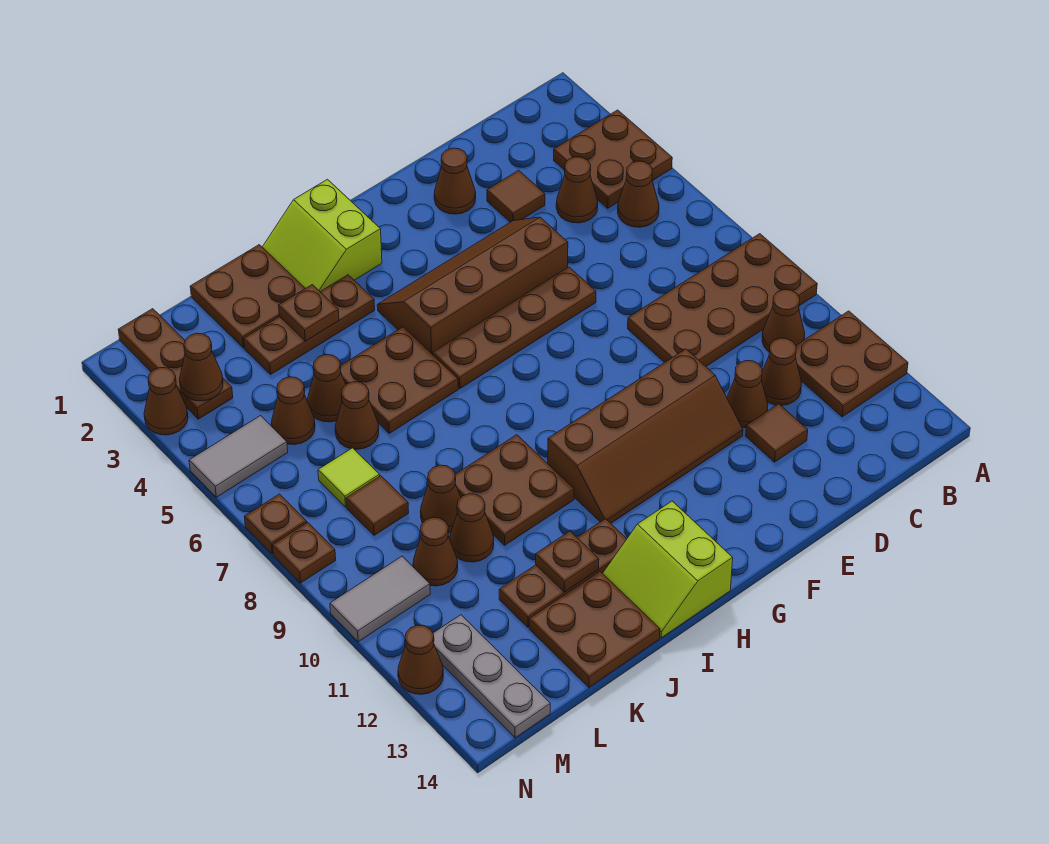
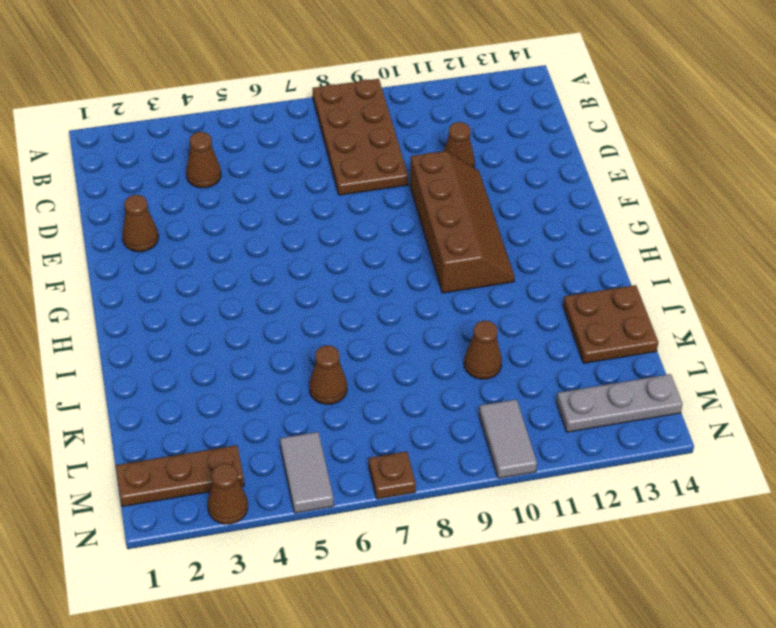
none -> brown 2x2 plate [554,110,672,208]
none -> brown 2x2 plate [796,311,908,417]
none -> brown 1x1 cone [618,161,659,227]
none -> brown 1x1 cone [762,290,805,351]

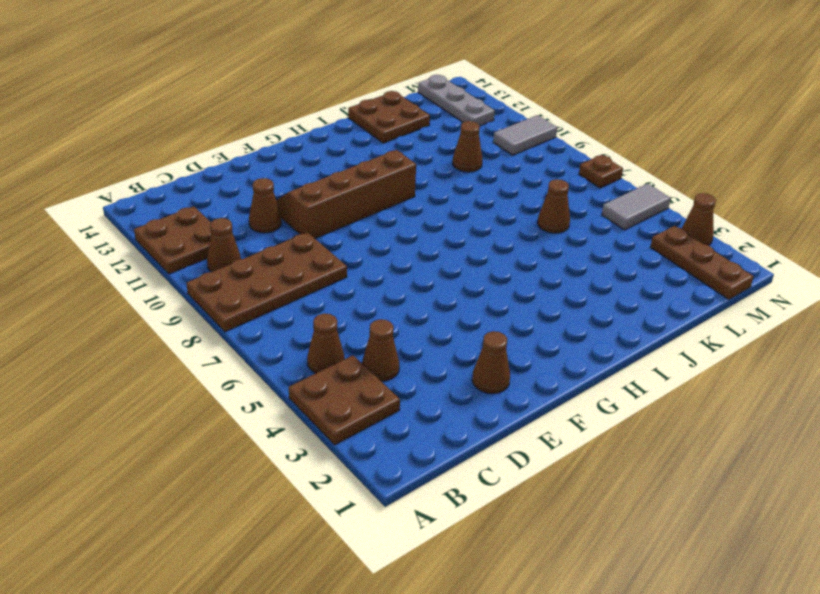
none -> brown 1x1 cone [761,338,802,405]
none -> brown 1x1 tile [487,170,545,222]
none -> brown 1x1 tile [746,404,808,462]
none -> brown 2x4 slope [377,217,568,355]

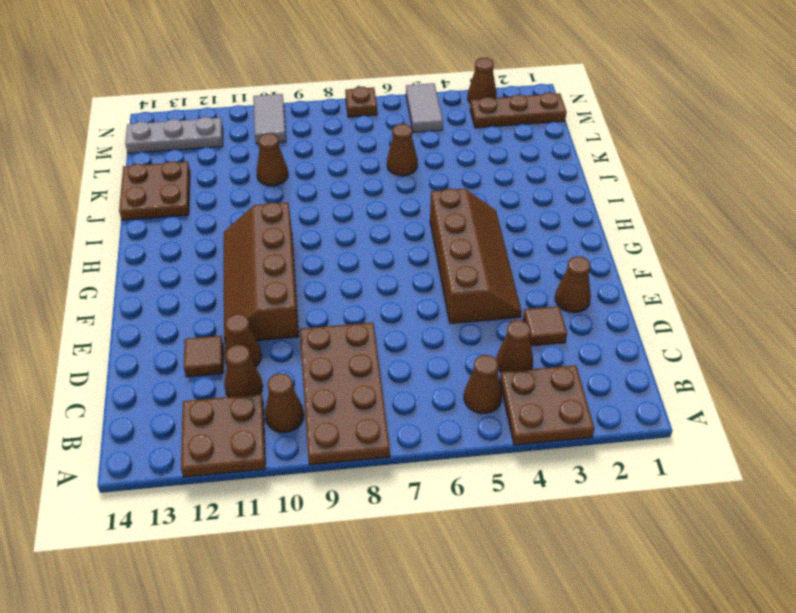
none -> brown 1x4 plate [433,267,596,388]
none -> lime 2x2 slope [263,179,382,291]
none -> lime 2x2 slope [603,501,733,638]
none -> brown 1x3 plate [244,275,375,375]

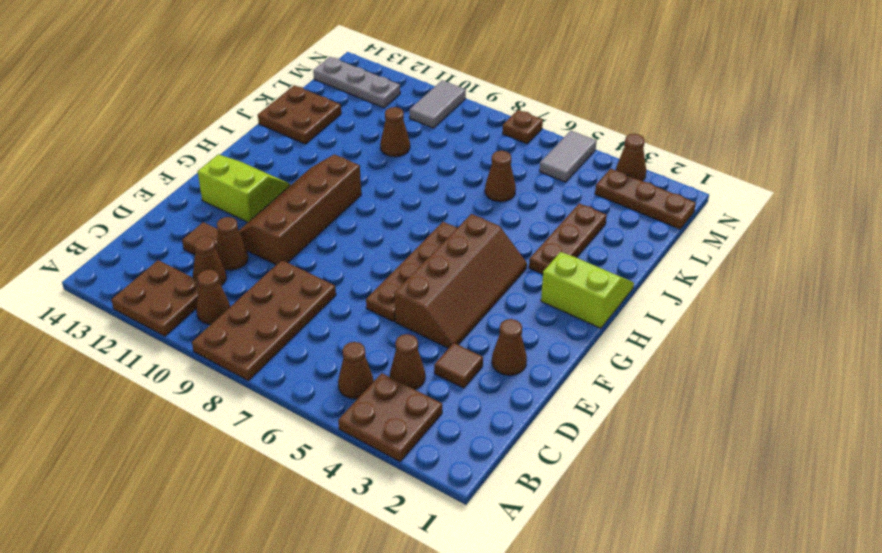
lime 2x2 slope [198,154,290,222] -> lime 2x2 slope moved to [603,501,733,638]
none -> brown 2x2 plate [341,327,458,433]
none -> brown 2x2 plate [455,435,574,545]
none -> brown 1x3 plate [499,519,627,627]
none -> brown 2x2 plate [190,245,305,348]

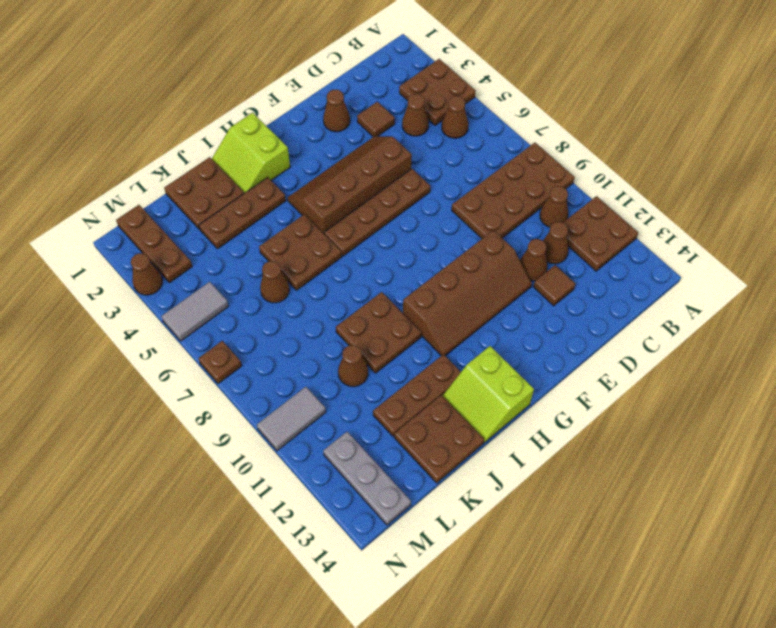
none -> brown 1x1 cone [307,355,346,422]
none -> brown 1x1 cone [420,465,461,532]
none -> brown 1x1 cone [271,377,315,445]
none -> lime 1x1 tile [318,448,380,507]

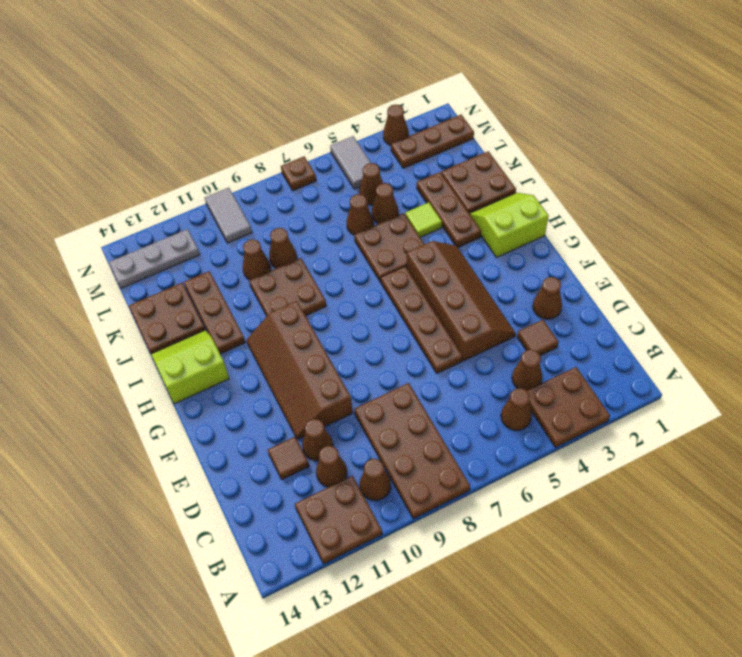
lime 1x1 tile [405,202,442,237] -> lime 1x1 tile moved to [318,448,380,507]
none -> brown 1x1 tile [346,476,409,535]
none -> brown 1x1 cone [413,518,458,586]
none -> brown 1x1 plate [273,523,336,583]
none -> brown 1x1 cone [398,625,443,694]

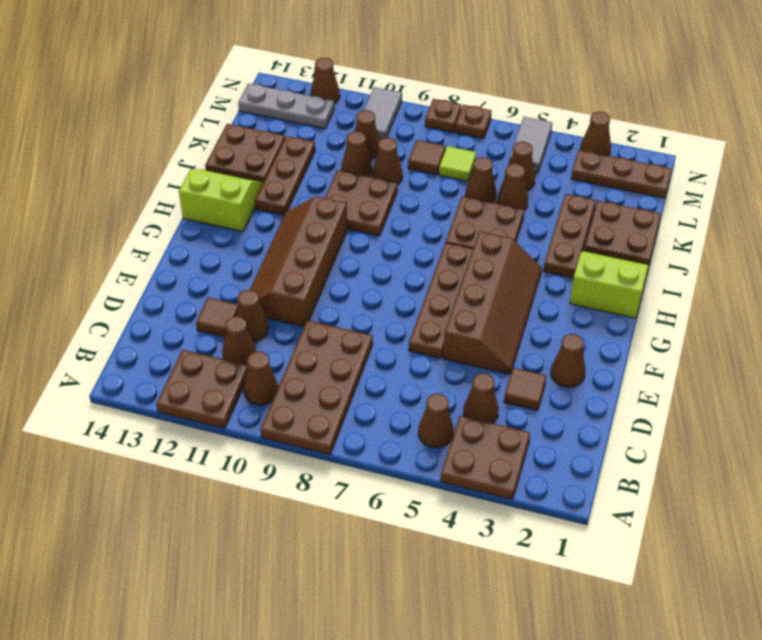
none -> brown 1x1 plate [279,285,339,341]
none -> brown 1x1 plate [536,531,599,592]
none -> brown 1x1 cone [179,333,223,401]

